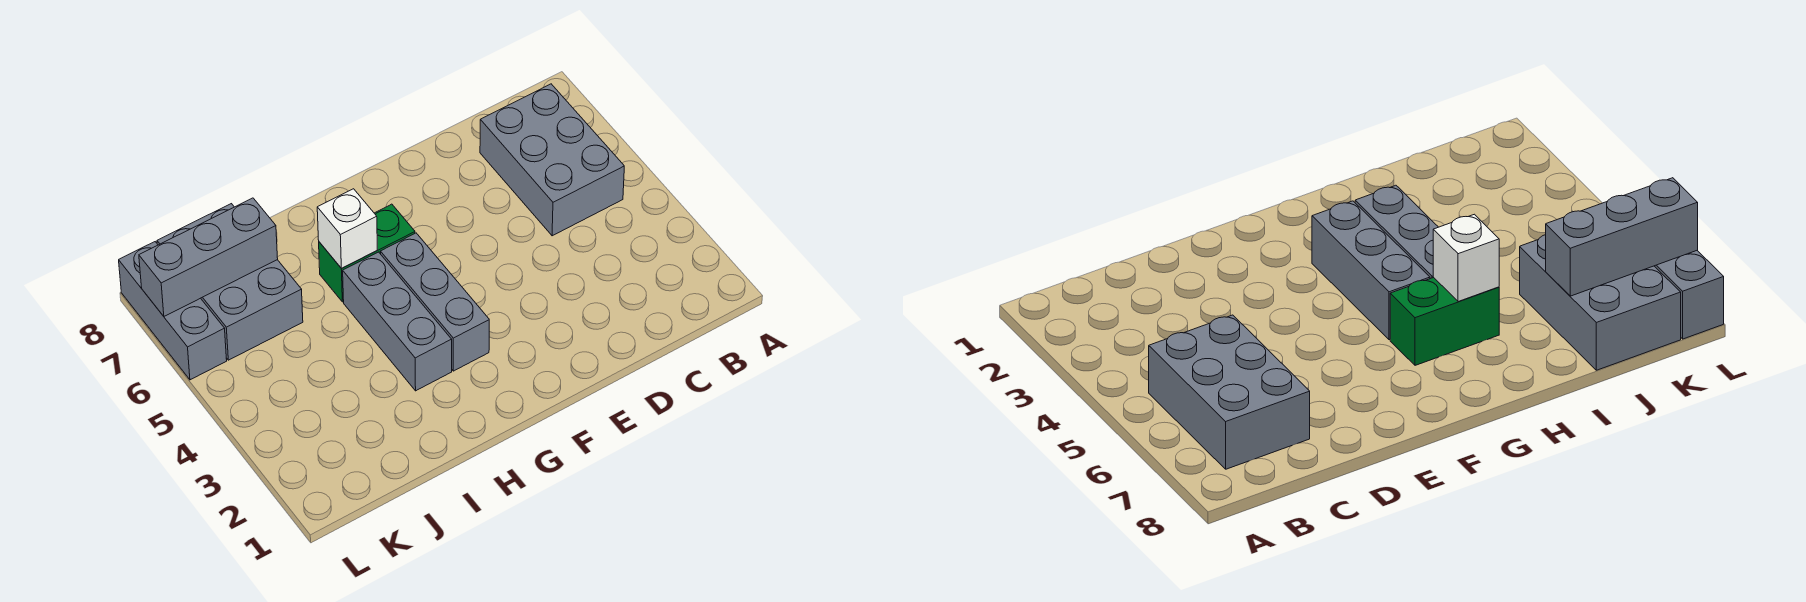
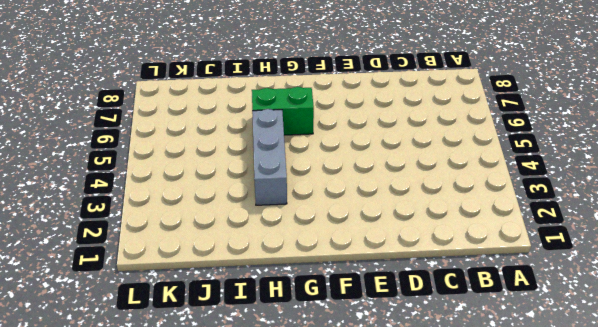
none -> grey 2x3 brick [480,84,624,236]
none -> grey 1x3 brick [380,233,489,371]

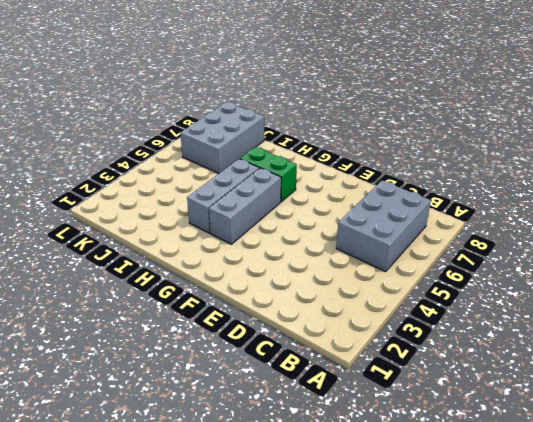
none -> grey 1x3 brick [119,242,227,380]
none -> white 1x1 brick [317,189,377,269]

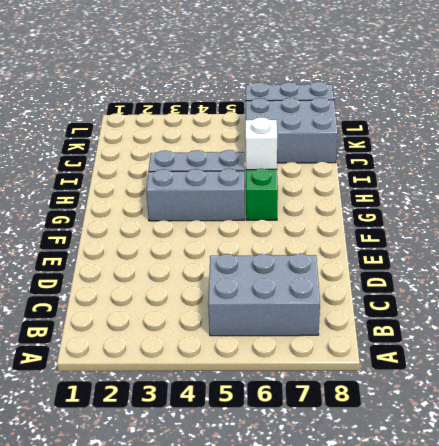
none -> grey 1x3 brick [139,198,278,316]

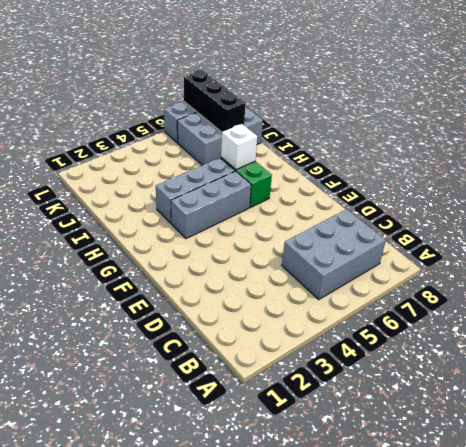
black 1x3 brick [184,70,246,132] -> grey 1x3 brick [139,198,278,316]

